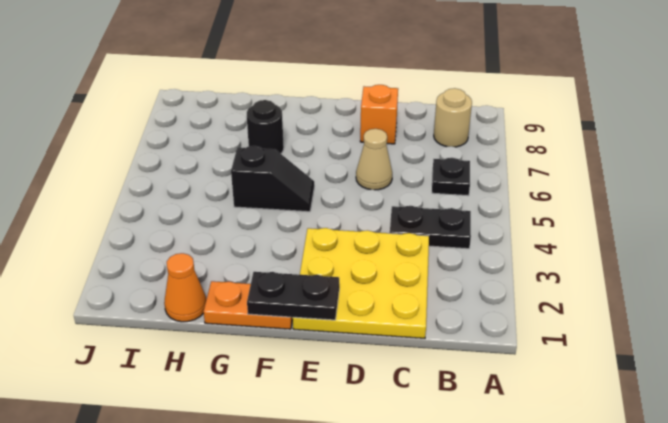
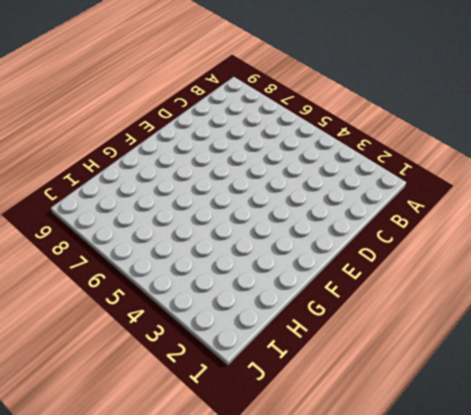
none -> black 1x2 plate [390,206,471,249]
none -> black 1x1 plate [432,158,470,196]

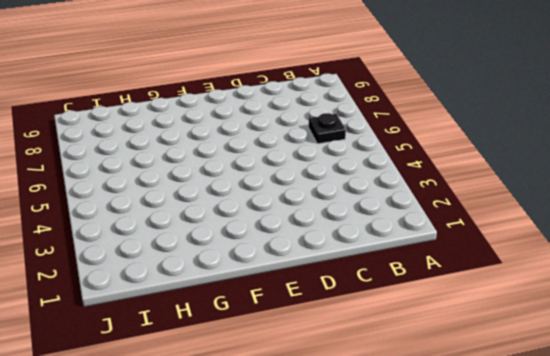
none -> black 1x2 plate [390,206,471,249]
none -> tan 1x1 round brick [434,88,472,147]

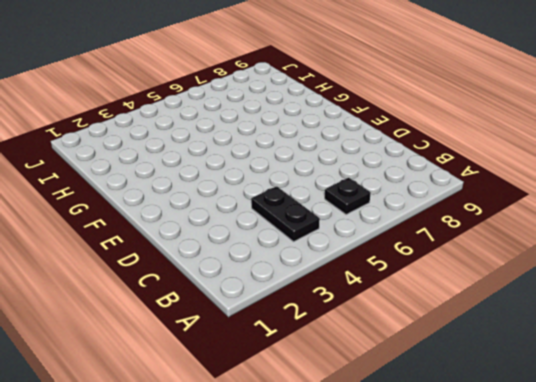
none -> tan 1x1 round brick [434,88,472,147]
none -> yellow 3x3 plate [293,228,429,338]

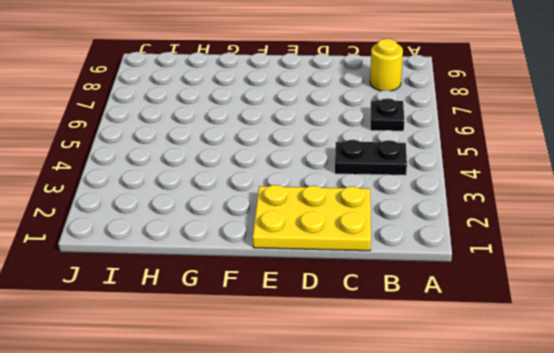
yellow 1x1 round brick [370,39,403,91] -> tan 1x1 round brick [434,88,472,147]
yellow 2x3 plate [253,185,371,251] -> yellow 3x3 plate [293,228,429,338]
none -> tan 1x1 cone [356,129,392,190]
none -> orange 1x1 brick [360,85,398,144]

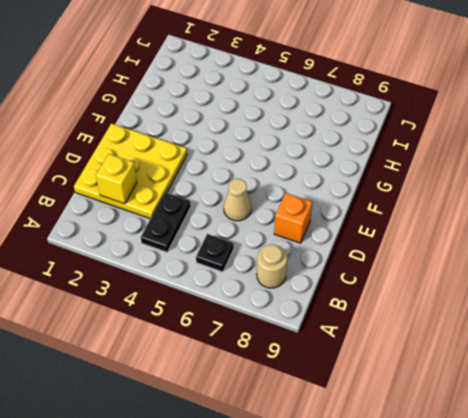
yellow 1x1 brick [96,154,137,204] -> none
none -> orange 1x2 plate [204,281,293,329]
none -> black 1x2 slope [231,146,314,212]

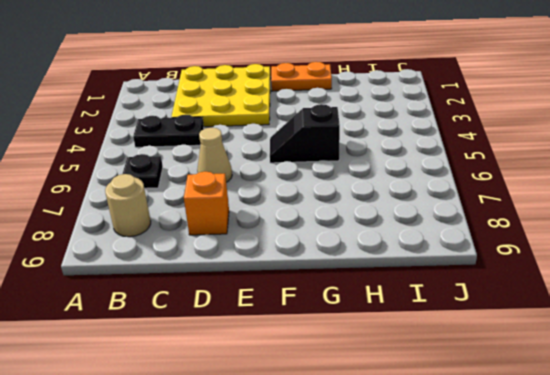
none -> black 1x1 round brick [247,100,284,154]
none -> orange 1x1 cone [164,253,206,322]

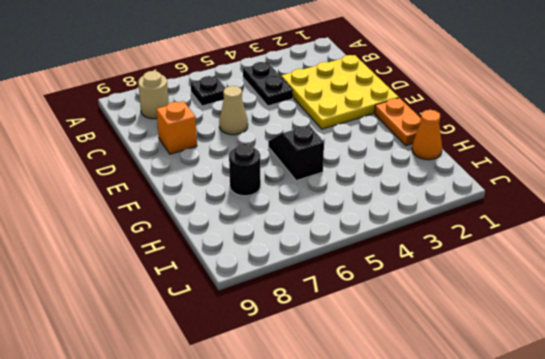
none -> black 1x2 plate [247,272,339,320]

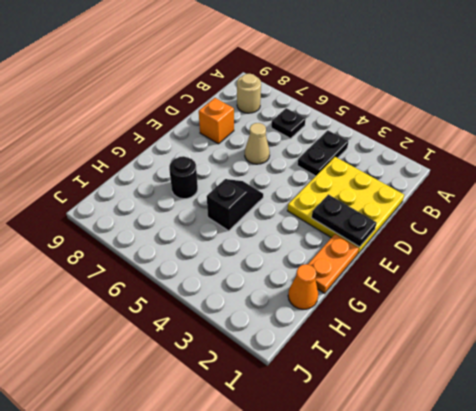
black 1x2 plate [312,194,377,247] -> black 1x2 plate turned to [247,272,339,320]

